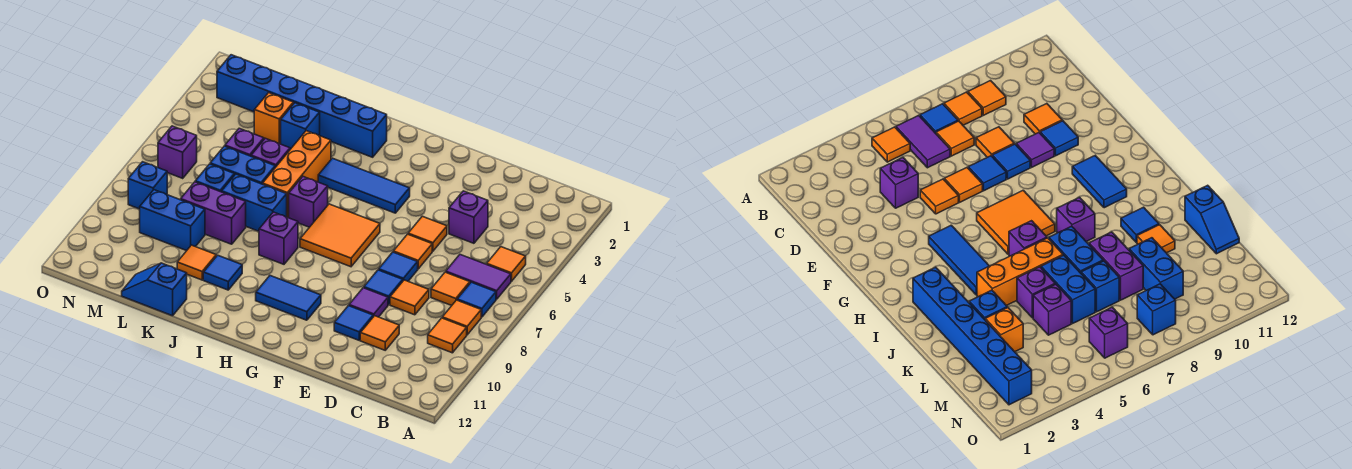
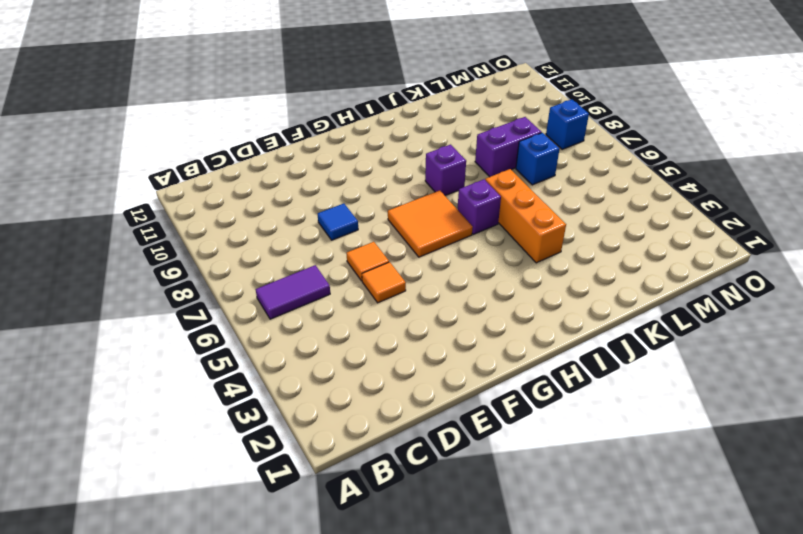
none -> orange 1x1 tile [487,247,526,281]
none -> blue 1x1 tile [457,282,496,317]
none -> orange 1x1 tile [442,300,481,335]
none -> orange 1x1 tile [428,318,467,353]

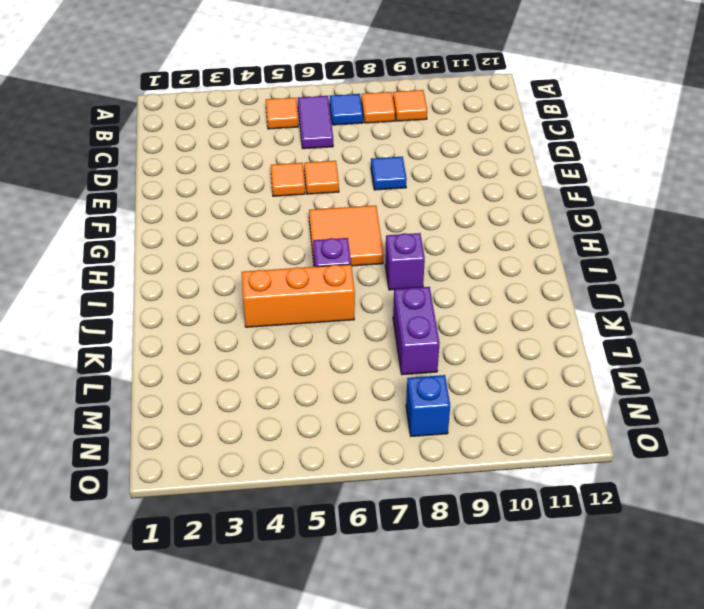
none -> orange 1x1 tile [431,272,470,306]
none -> purple 1x1 brick [449,191,488,243]
none -> orange 1x1 tile [390,280,429,315]
none -> orange 1x1 tile [360,316,399,350]

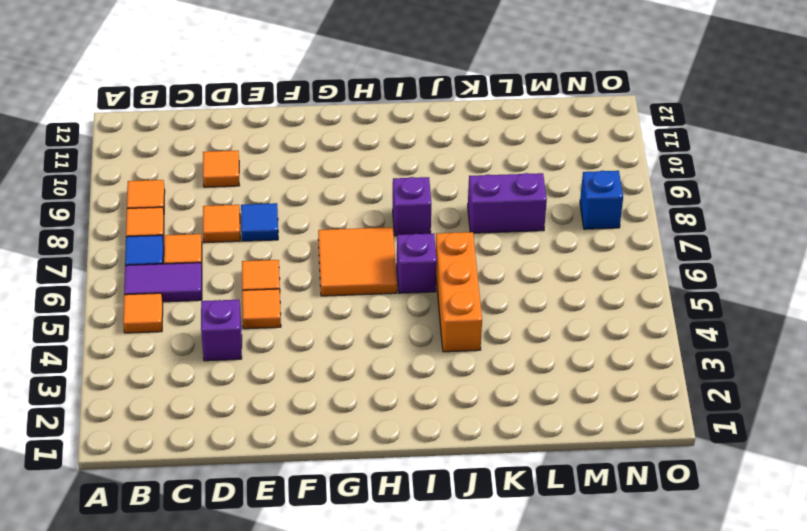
none -> blue 1x1 tile [379,252,418,281]
none -> purple 1x1 tile [349,288,388,317]
none -> blue 1x1 tile [334,306,373,340]
none -> blue 1x3 tile [318,158,410,213]

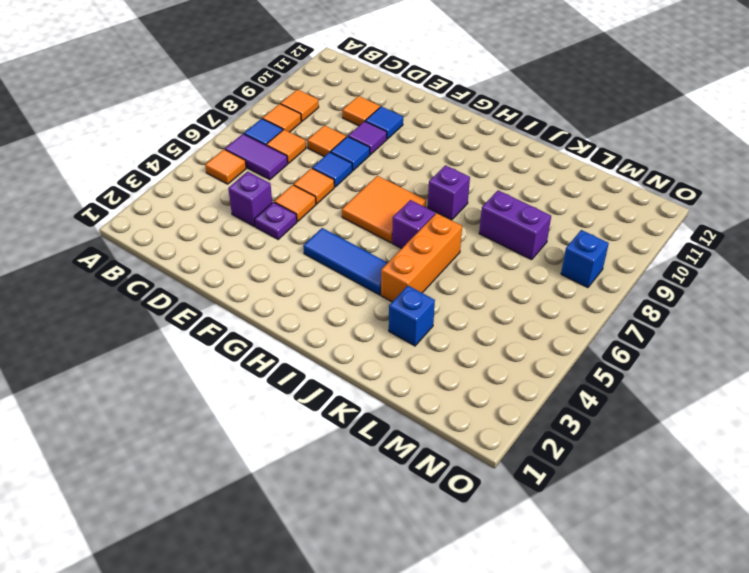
purple 1x1 plate [255,202,297,239] -> none
none -> blue 1x2 tile [256,276,321,320]
none -> blue 1x6 brick [217,55,387,157]
none -> blue 1x2 brick [222,174,287,231]
none -> blue 1x1 tile [203,255,242,290]

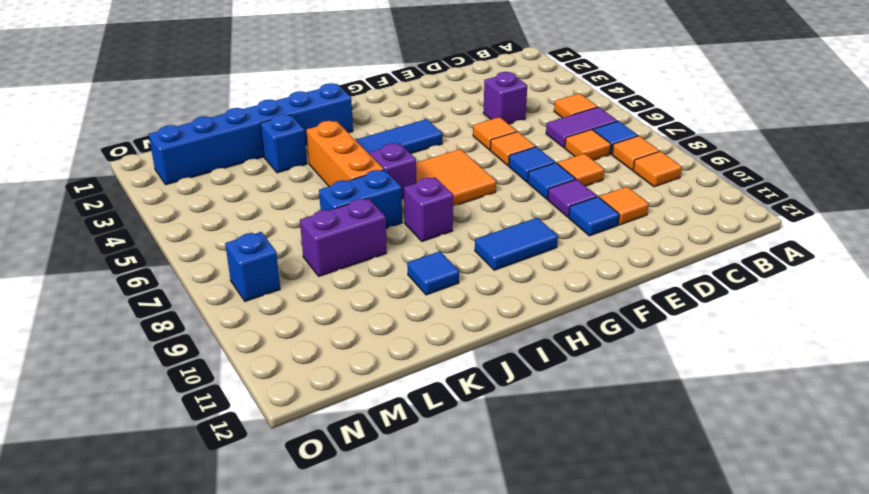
none -> purple 1x1 brick [251,138,290,167]
none -> blue 1x2 brick [210,146,275,184]
none -> orange 1x1 tile [177,245,216,280]
none -> blue 1x2 slope [122,263,187,316]

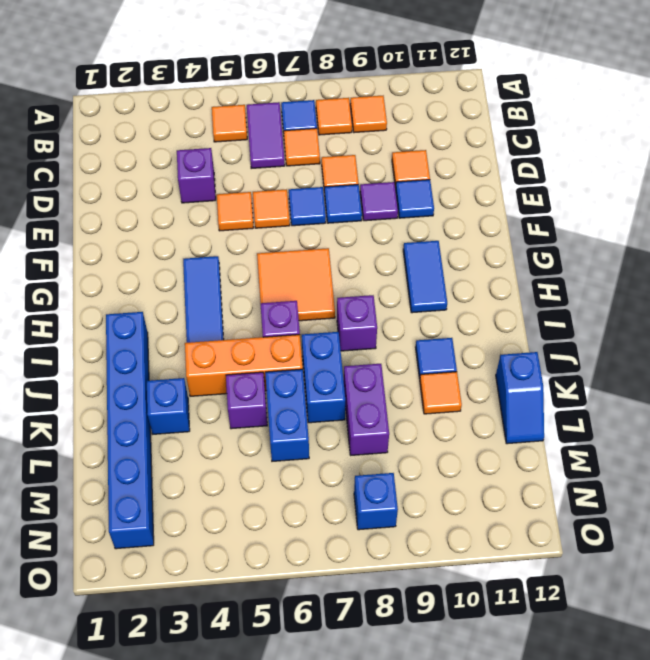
none -> orange 1x1 brick [254,93,293,144]
none -> purple 1x1 brick [225,128,264,156]
none -> blue 1x1 brick [195,164,234,192]
none -> blue 1x2 brick [140,190,205,251]

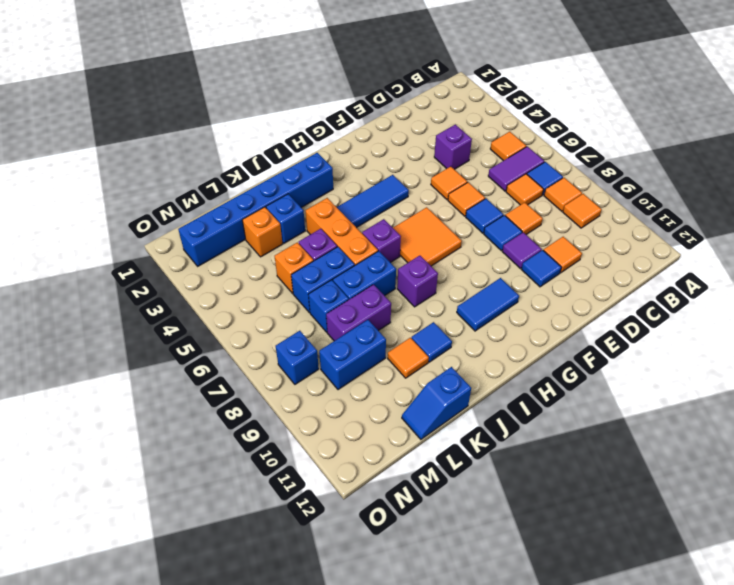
orange 1x1 brick [275,242,313,293] -> purple 1x1 brick [225,128,264,156]
none -> purple 1x1 brick [158,126,197,178]

